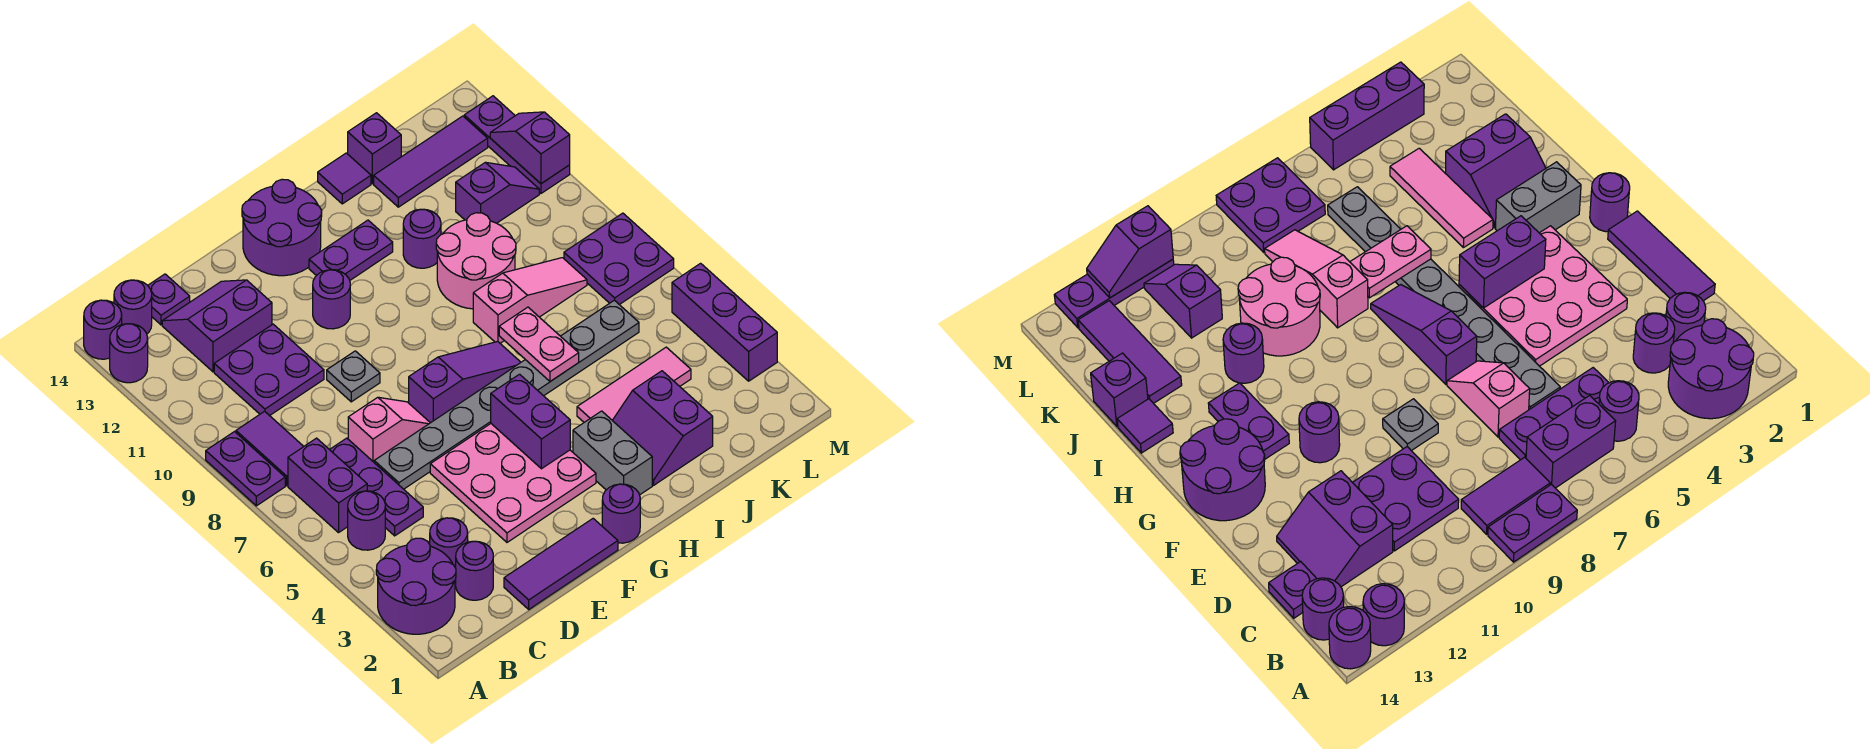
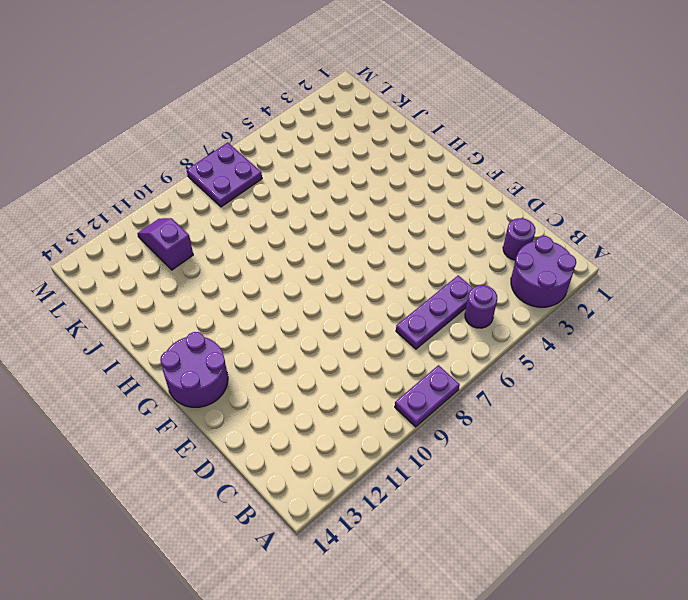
none -> purple 1x1 round brick [110,324,148,383]
none -> purple 1x1 round brick [84,300,122,359]
none -> purple 1x2 brick [288,438,367,533]
none -> purple 1x2 tile [236,411,304,486]

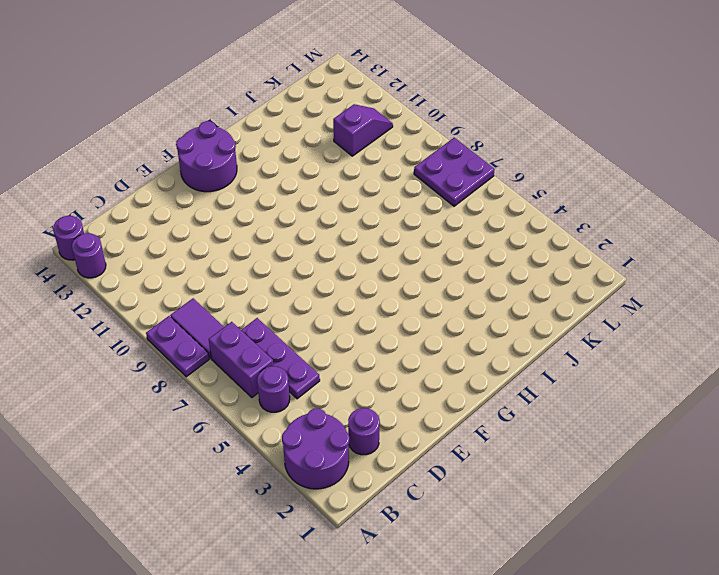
none -> purple 1x1 round brick [114,280,152,334]
none -> purple 1x1 round brick [430,518,468,568]
none -> purple 2x2 plate [214,324,324,416]
none -> purple 2x2 slope [162,280,272,372]

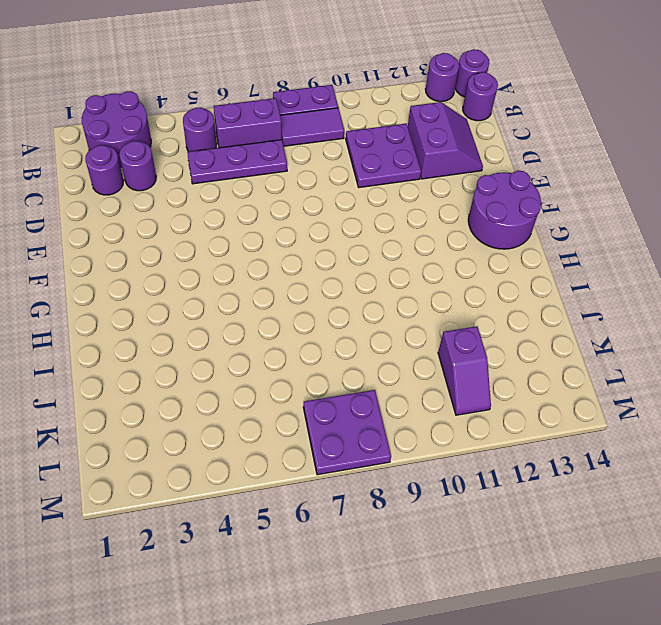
none -> purple 1x1 plate [148,274,190,325]
none -> purple 1x3 tile [504,519,618,609]
none -> grey 1x8 plate [374,300,639,489]
none -> pink 1x2 slope [348,397,430,462]

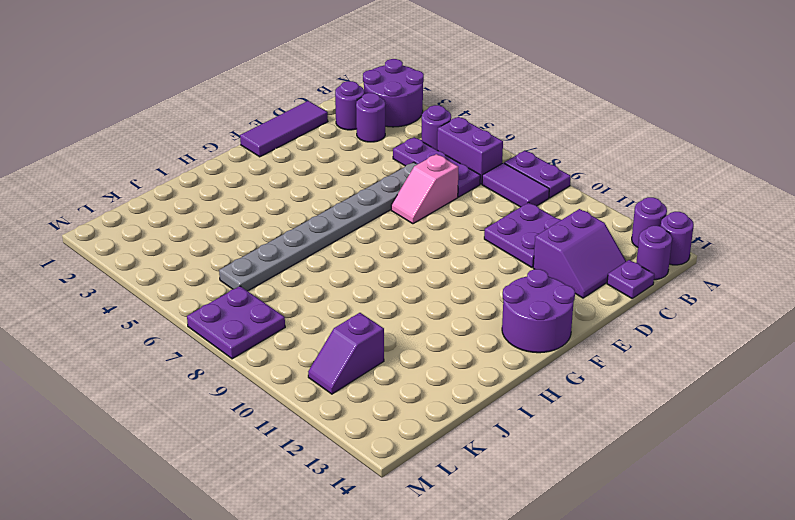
none -> pink 3x3 plate [430,424,596,542]
none -> grey 1x1 plate [327,351,380,402]
none -> purple 1x3 slope [409,341,521,423]
none -> purple 1x1 round brick [313,270,350,329]

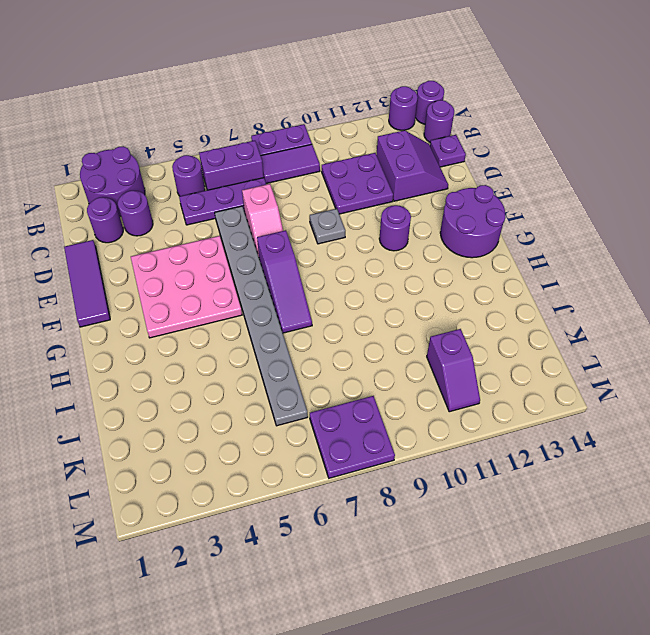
none -> purple 1x1 round brick [602,484,640,543]
none -> purple 1x2 plate [309,220,393,280]
none -> grey 1x2 brick [573,411,652,495]
none -> purple 2x2 slope [612,371,713,485]

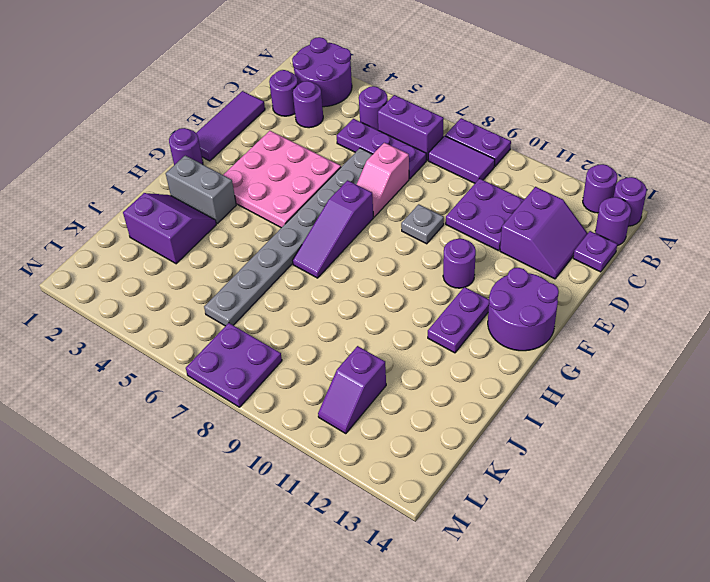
none -> pink 1x3 tile [577,347,691,422]
none -> pink 1x3 slope [473,258,587,343]
none -> pink 2x2 round brick [436,213,516,309]
none -> purple 1x1 round brick [403,209,441,268]

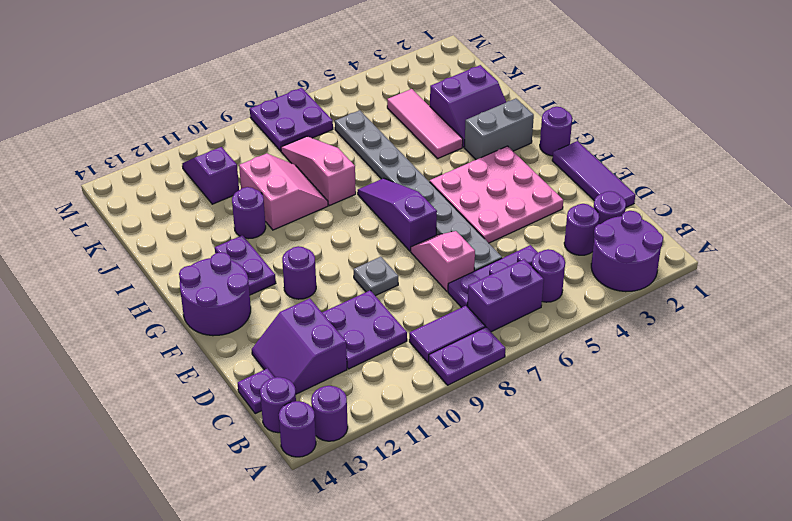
pink 2x2 slope [239,153,328,230] -> pink 2x2 round brick [436,213,516,309]
none -> purple 1x1 tile [318,153,371,204]
none -> purple 1x3 tile [374,116,488,207]
none -> purple 1x1 brick [348,113,401,184]
none -> purple 1x3 brick [672,263,777,381]

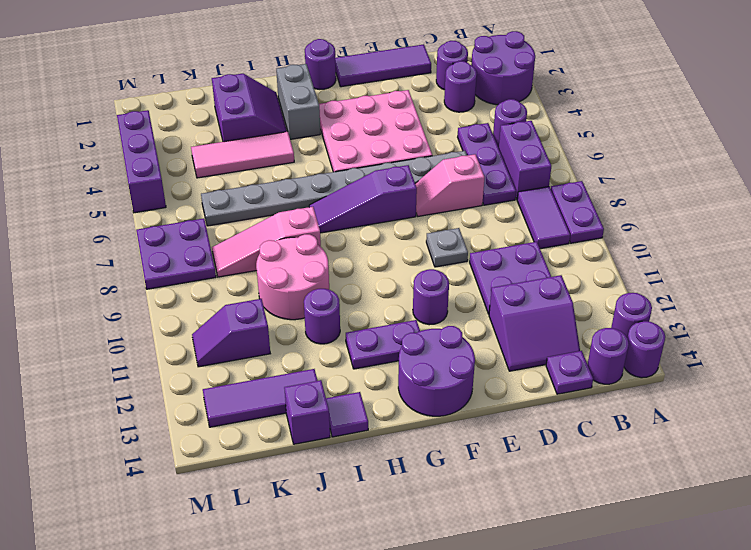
none -> purple 1x3 plate [464,96,570,193]
none -> purple 1x2 brick [491,374,570,469]
none -> pink 1x2 plate [499,307,579,381]
none -> purple 1x2 slope [490,112,570,184]

